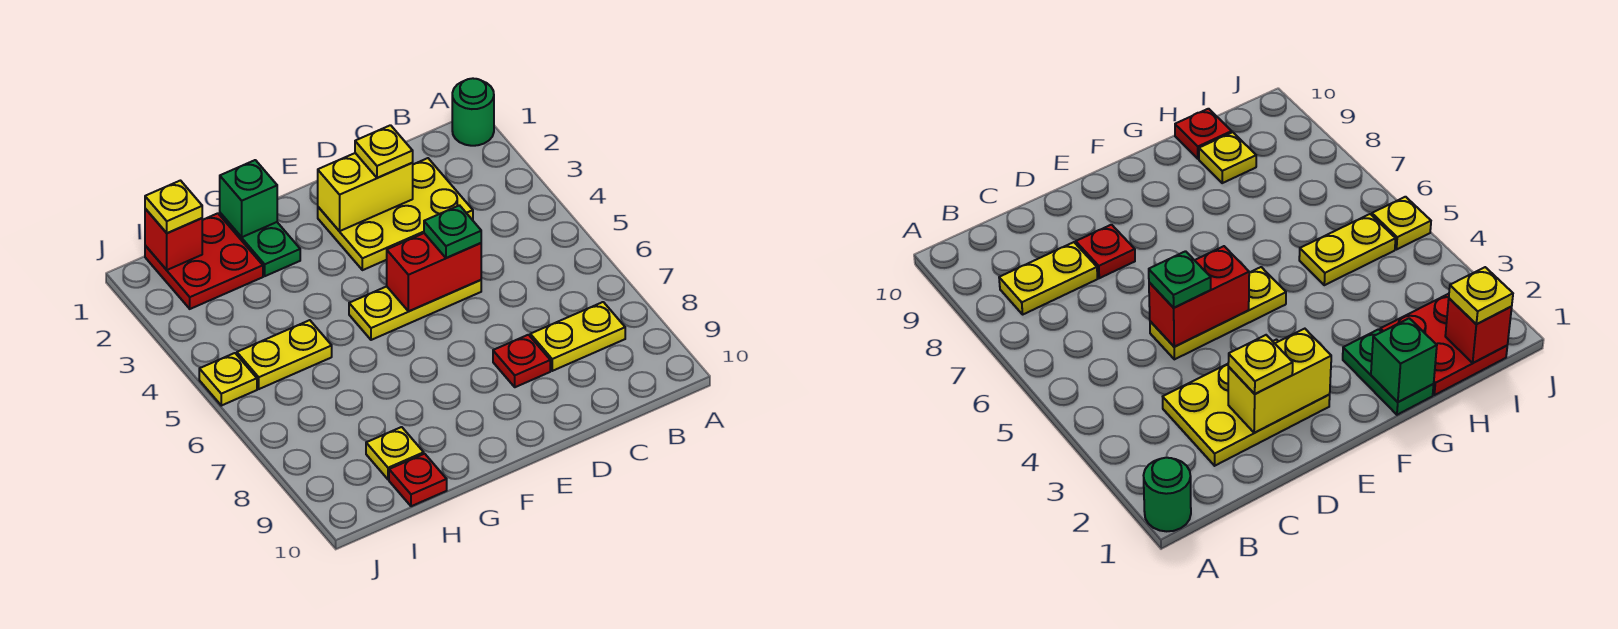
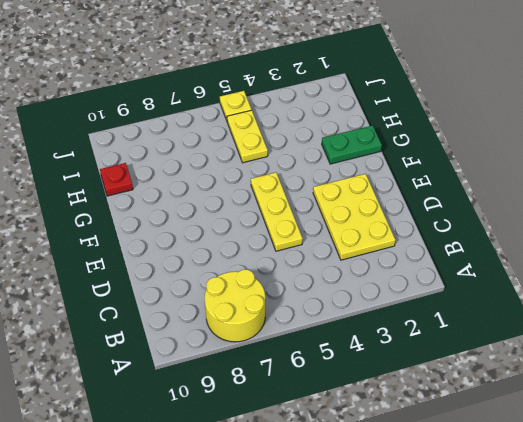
yellow 2x2 round brick [205,269,265,342] -> yellow 1x2 plate [530,302,625,371]
none -> green 1x1 round brick [452,78,494,146]
none -> red 1x1 plate [493,335,550,387]
none -> red 2x2 plate [145,213,263,309]

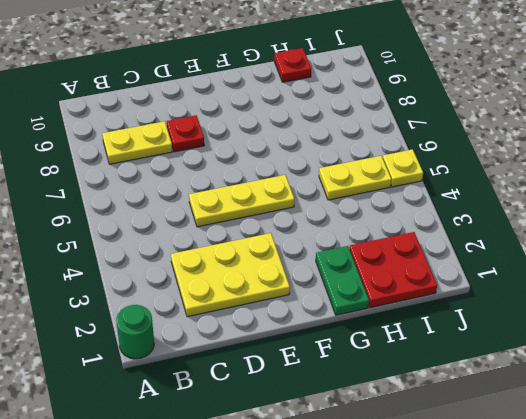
none -> yellow 1x1 plate [366,427,424,480]
none -> yellow 1x2 brick [318,153,413,231]
none -> red 1x2 brick [387,233,481,311]

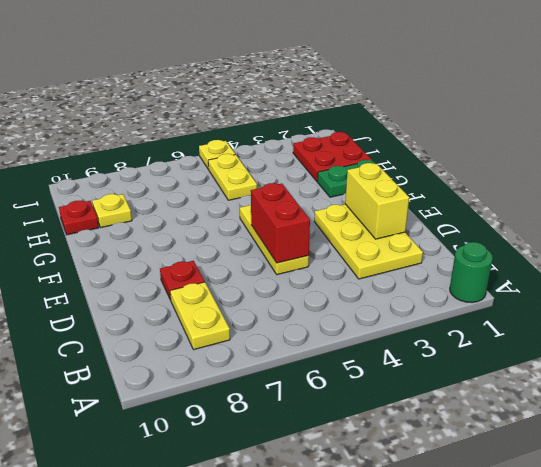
none -> green 1x1 brick [220,160,277,237]
none -> red 1x1 brick [145,209,202,270]
none -> yellow 1x1 plate [355,125,413,178]

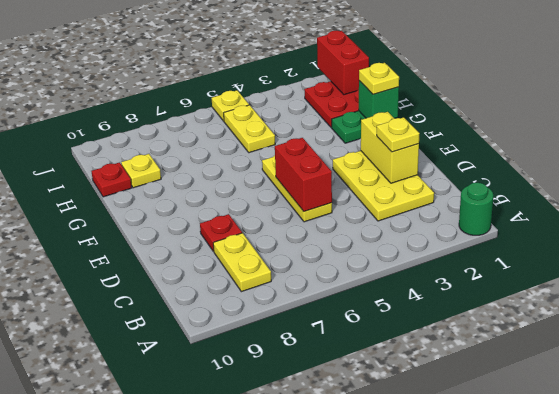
yellow 1x1 plate [359,63,399,94] -> yellow 1x1 plate moved to [145,181,202,233]
red 1x2 brick [317,31,369,95] -> red 1x1 brick [145,209,202,270]
none -> green 1x1 plate [424,205,481,258]

